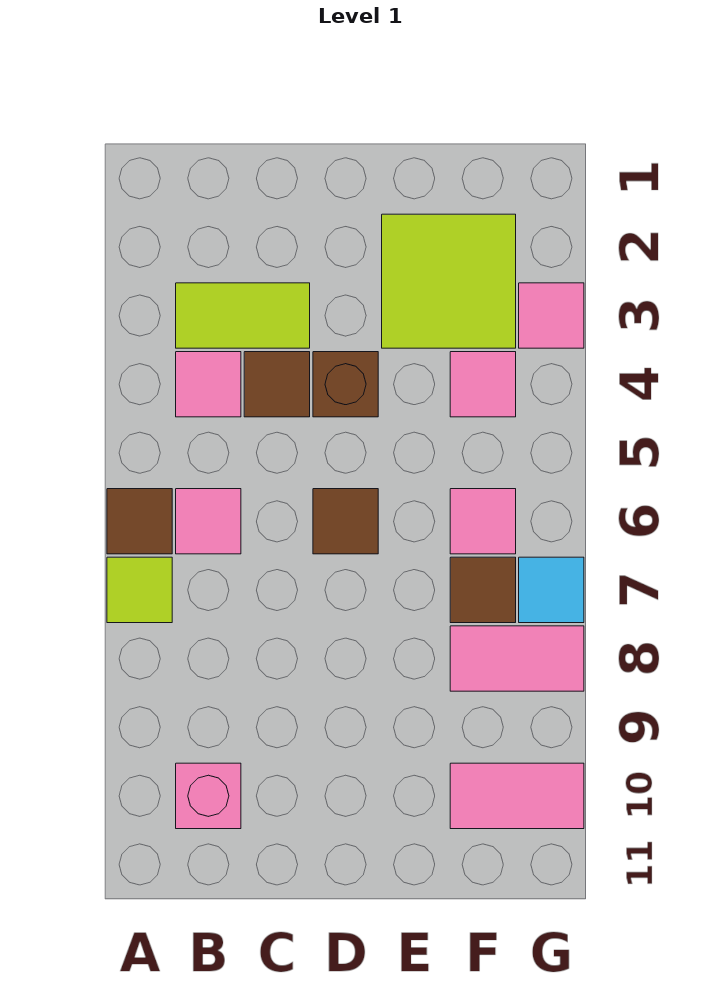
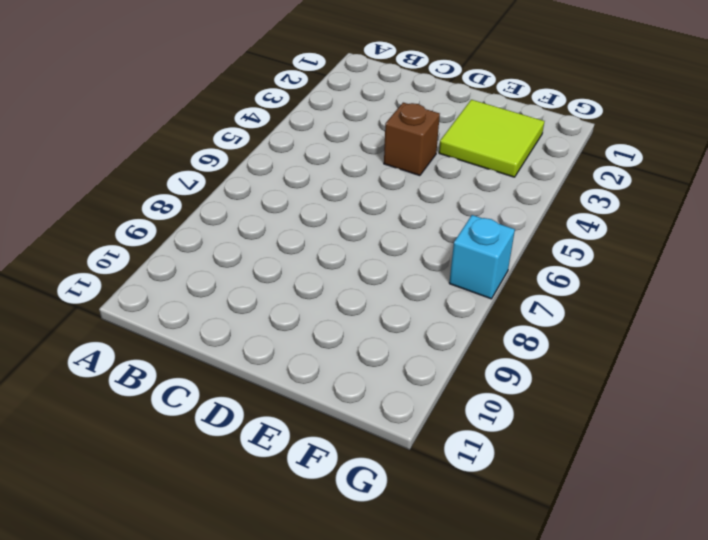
cyan 1x1 brick [449,215,515,299] -> cyan 1x1 tile [519,557,584,623]
none -> brown 1x1 tile [107,489,172,554]
none -> lime 1x1 tile [107,557,172,623]
none -> lime 1x2 tile [176,283,310,348]

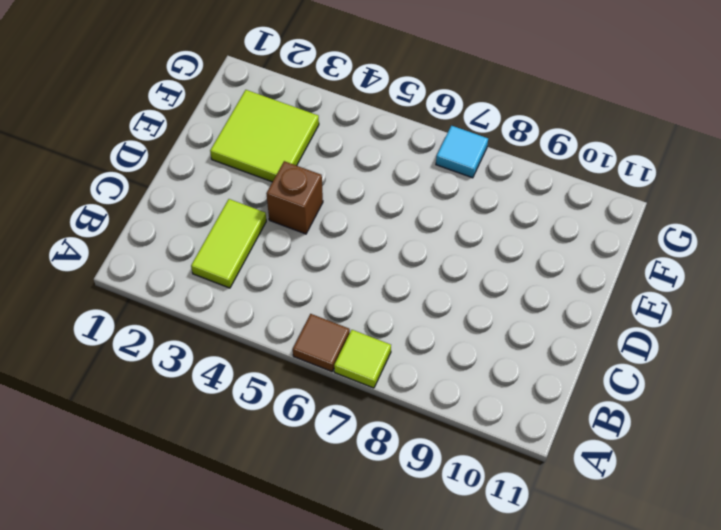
none -> pink 1x1 tile [176,352,241,417]
none -> pink 1x1 tile [176,489,241,554]
none -> pink 1x1 brick [176,763,241,829]

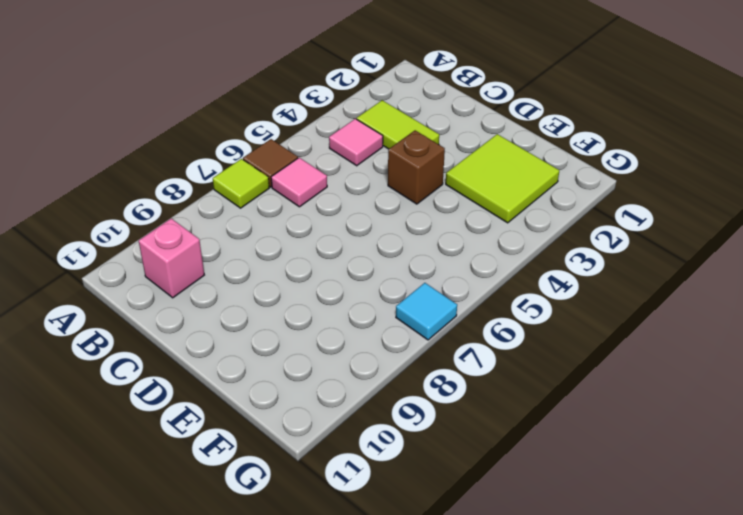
none -> brown 1x1 tile [244,352,310,417]
none -> brown 1x1 tile [313,489,378,554]
none -> pink 1x1 tile [450,352,516,417]

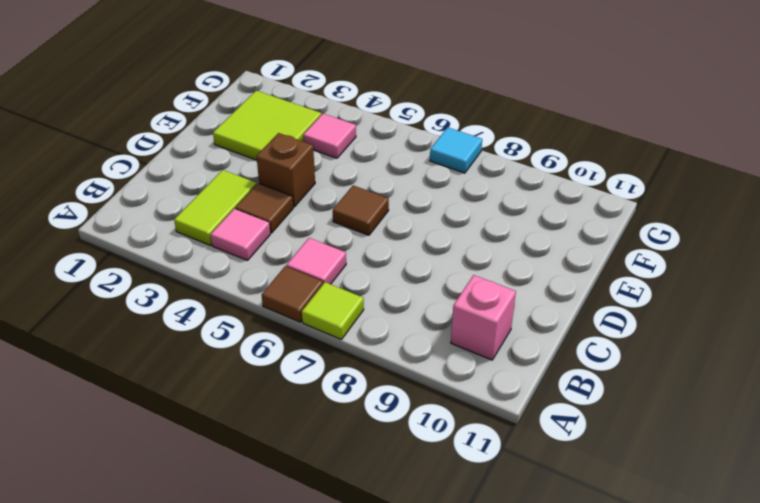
none -> pink 1x1 tile [450,489,516,554]
none -> brown 1x1 tile [450,557,516,623]
none -> pink 1x2 tile [450,626,584,691]

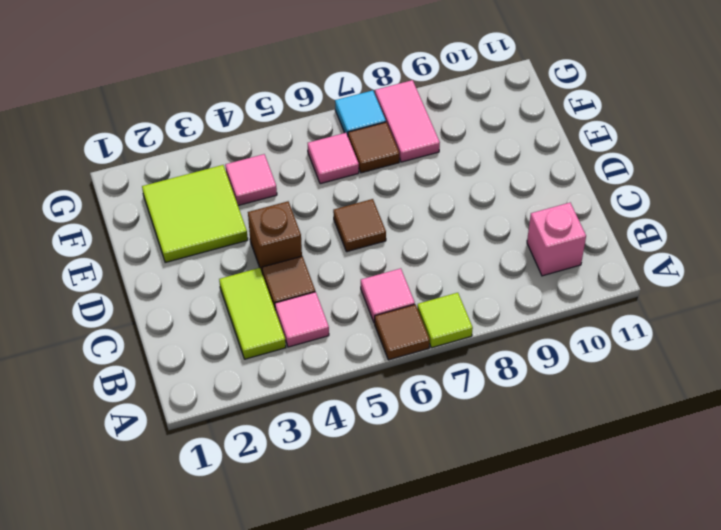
none -> pink 1x2 tile [450,763,584,829]
none -> pink 1x1 tile [519,283,584,348]

